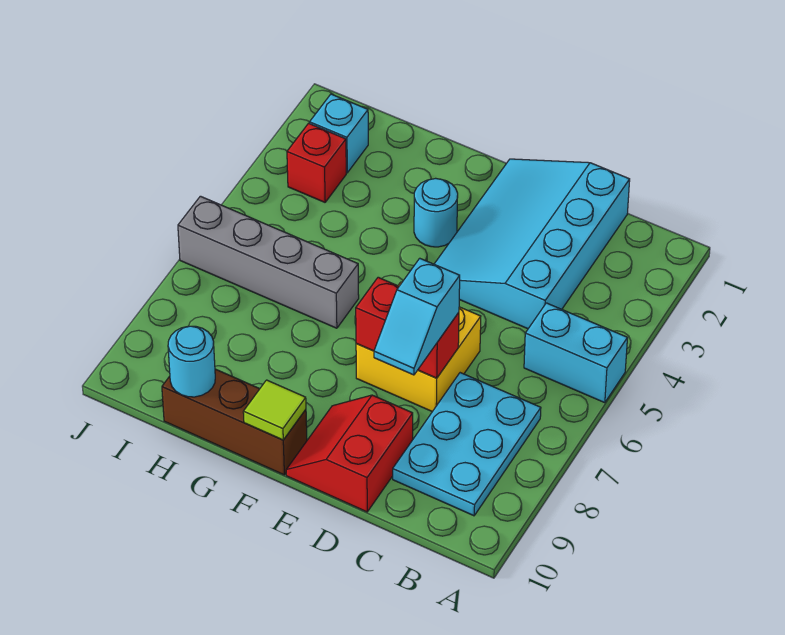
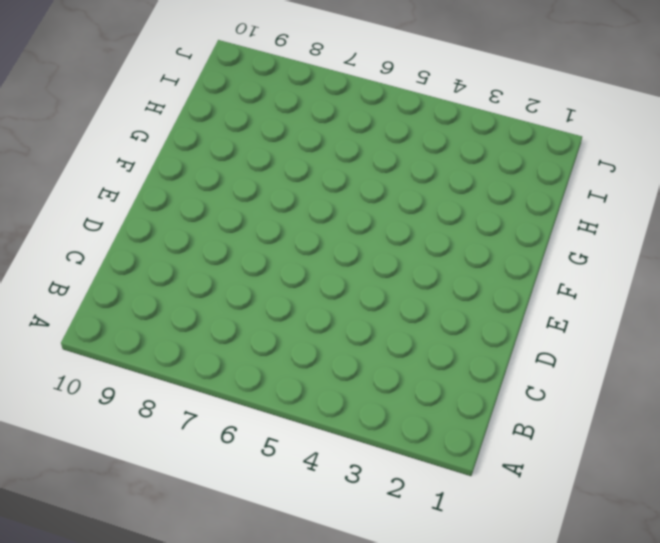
none -> cyan 1x2 brick [524,303,627,403]
none -> cyan 2x3 plate [393,373,541,516]
none -> cyan 3x4 slope [434,159,630,329]

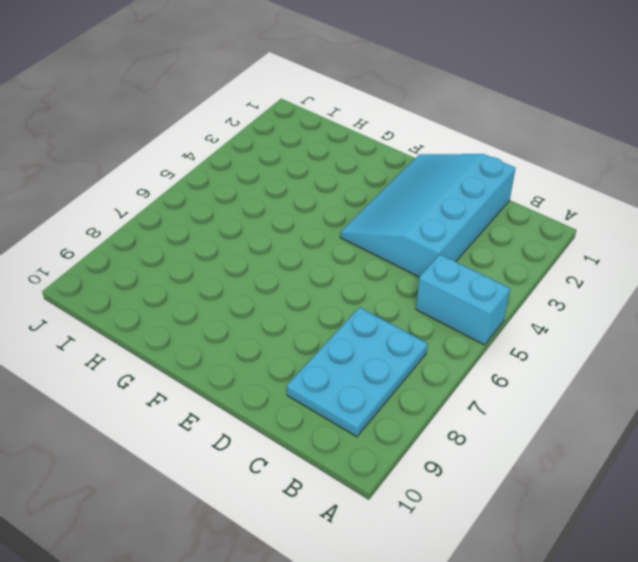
none -> yellow 2x2 brick [356,282,481,412]
none -> red 2x2 slope [286,395,413,512]
none -> cyan 1x1 round brick [414,178,458,247]

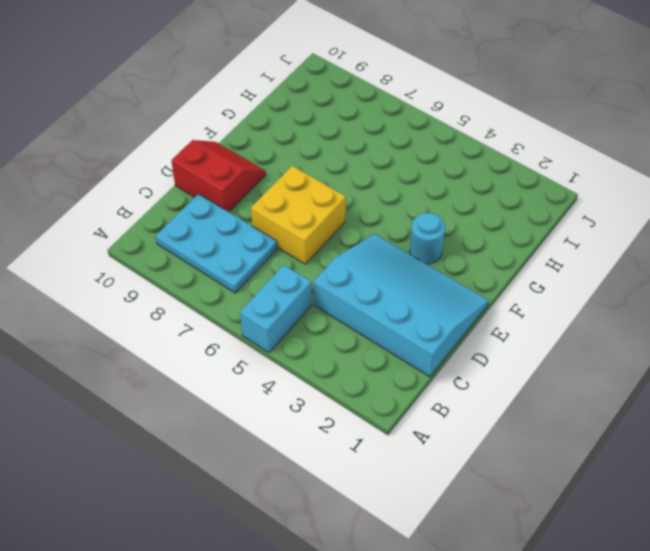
none -> brown 1x3 brick [162,369,307,475]
none -> grey 1x4 brick [178,196,359,328]
none -> cyan 1x1 brick [310,94,368,173]

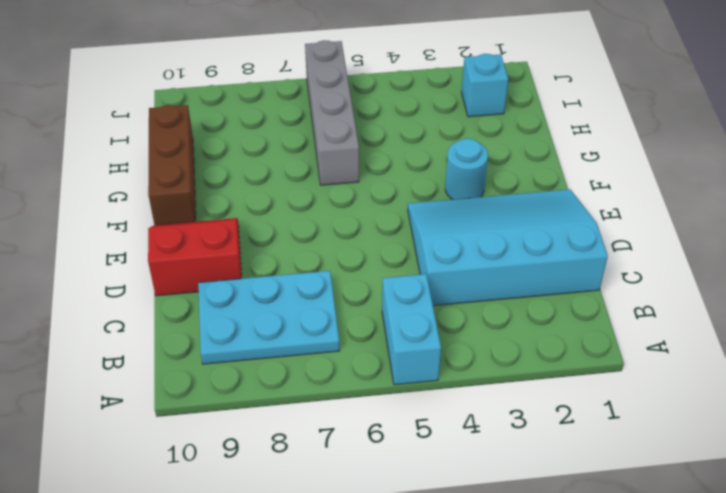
none -> yellow 2x2 brick [356,282,481,412]
none -> red 1x1 brick [287,123,346,202]
none -> red 1x2 brick [356,277,459,378]

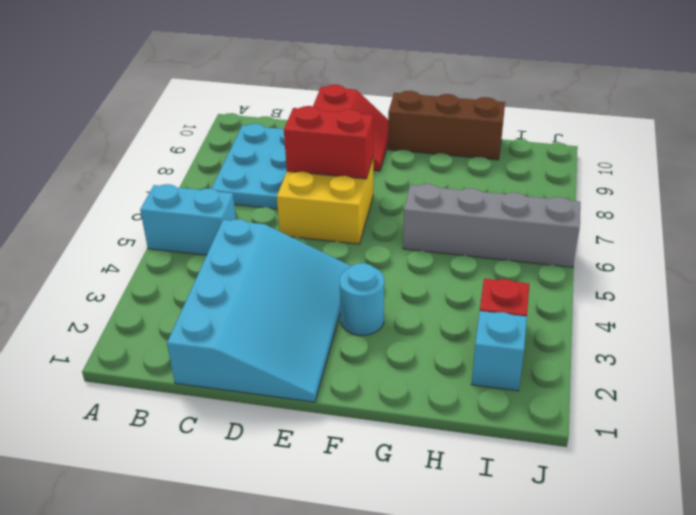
none -> lime 1x1 tile [243,380,306,440]
none -> cyan 1x1 round brick [168,326,215,397]
none -> cyan 1x2 slope [374,258,460,375]

